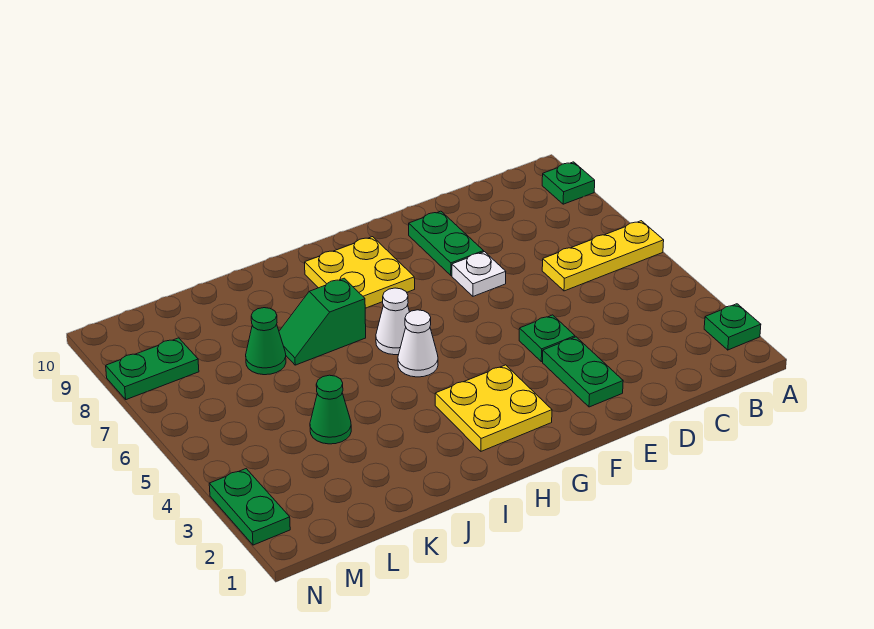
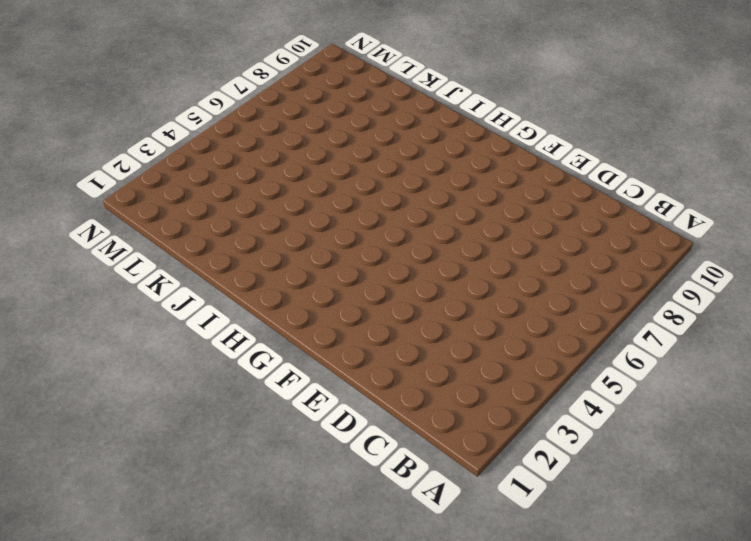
none -> green 1x1 plate [704,304,761,350]
none -> yellow 1x3 plate [542,221,664,291]
none -> green 1x1 plate [542,162,595,204]

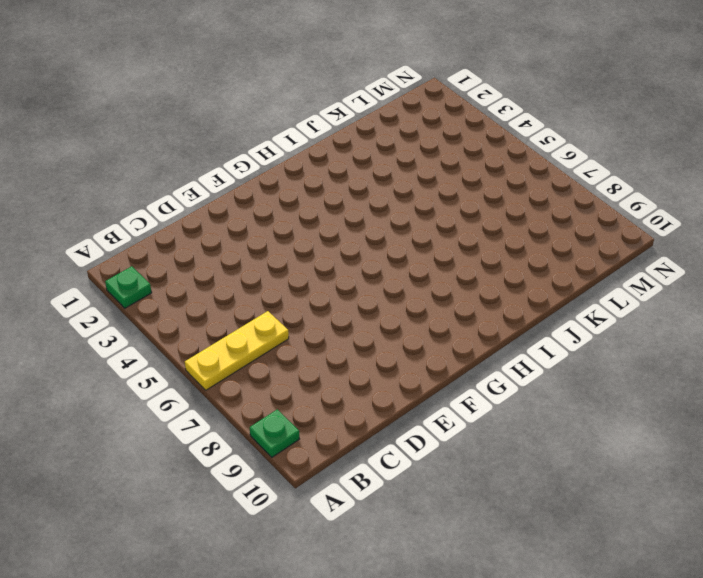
none -> green 1x2 plate [543,337,623,407]
none -> green 1x1 plate [519,315,575,362]
none -> white 1x1 plate [452,252,506,296]

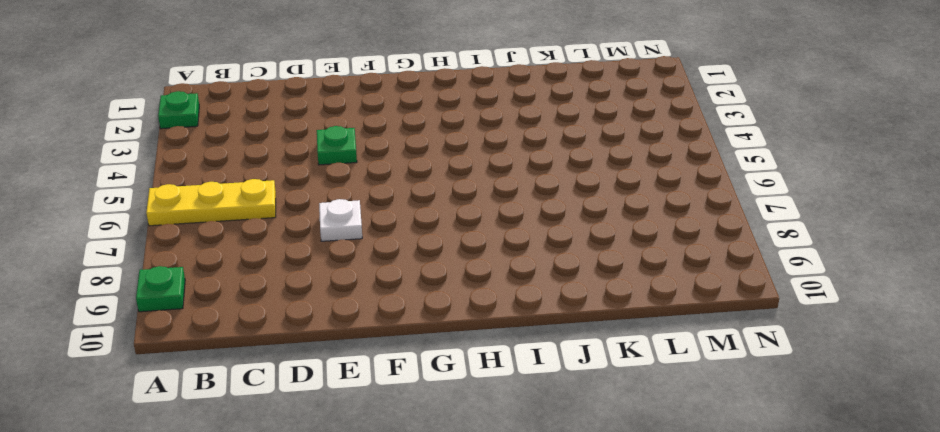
none -> green 1x2 plate [543,337,623,407]
none -> green 1x2 plate [409,211,484,275]
none -> yellow 2x2 plate [435,365,552,451]

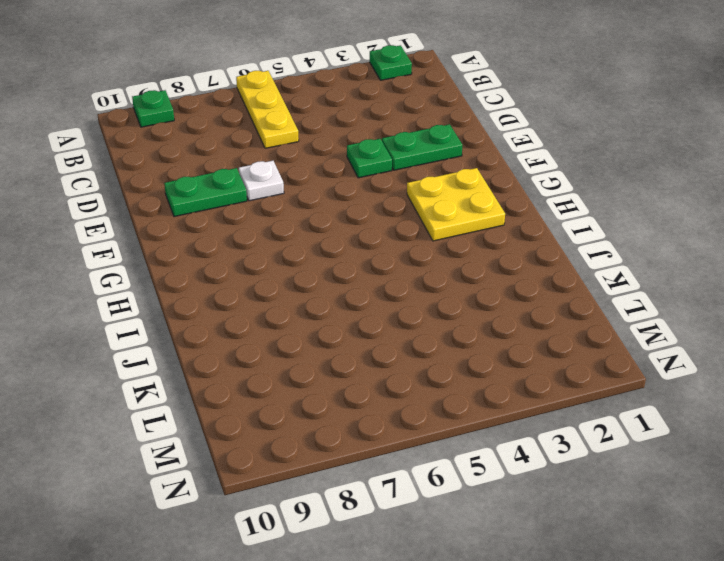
none -> yellow 2x2 plate [305,237,415,308]
none -> white 1x1 cone [398,310,438,377]
none -> white 1x1 cone [376,288,409,355]

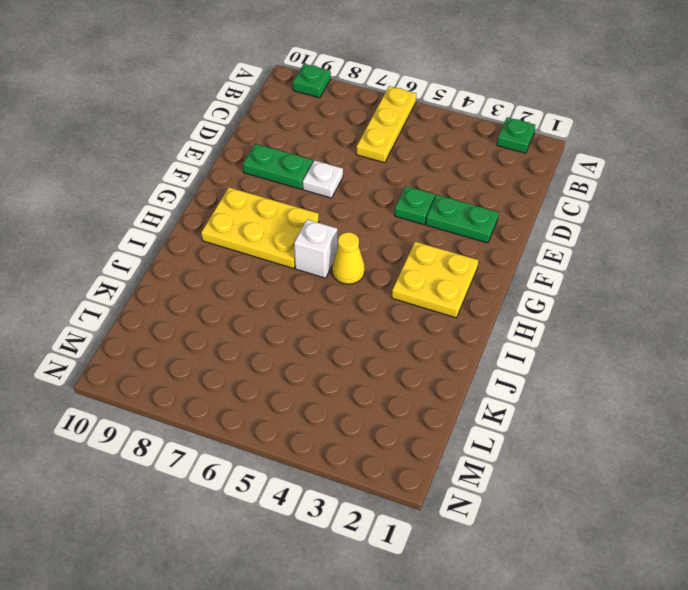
yellow 2x3 plate [201,187,319,269] -> yellow 2x2 plate [305,237,415,308]
yellow 1x1 cone [332,232,365,284] -> white 1x1 cone [398,310,438,377]
white 1x1 brick [294,219,338,278] -> white 1x1 cone [376,288,409,355]
none -> green 1x2 slope [279,278,366,365]
none -> green 1x1 cone [310,375,351,444]
none -> green 1x1 cone [246,308,286,375]

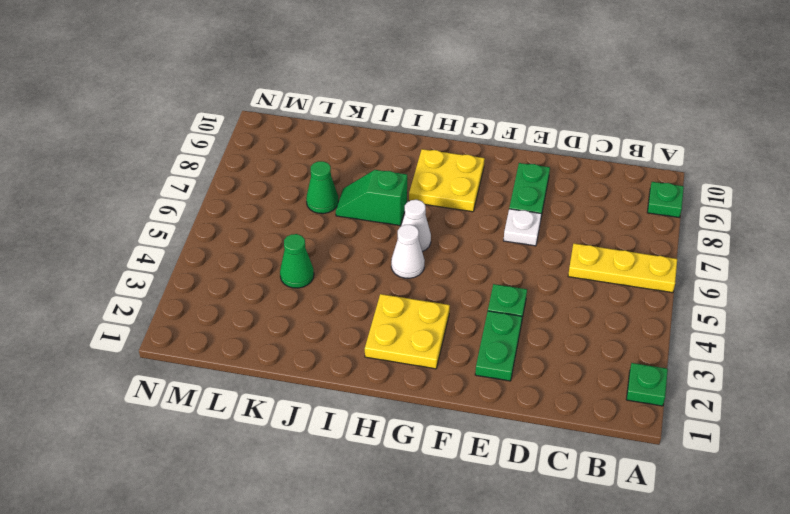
none -> green 1x2 plate [106,338,199,400]
none -> green 1x2 plate [209,469,290,545]

